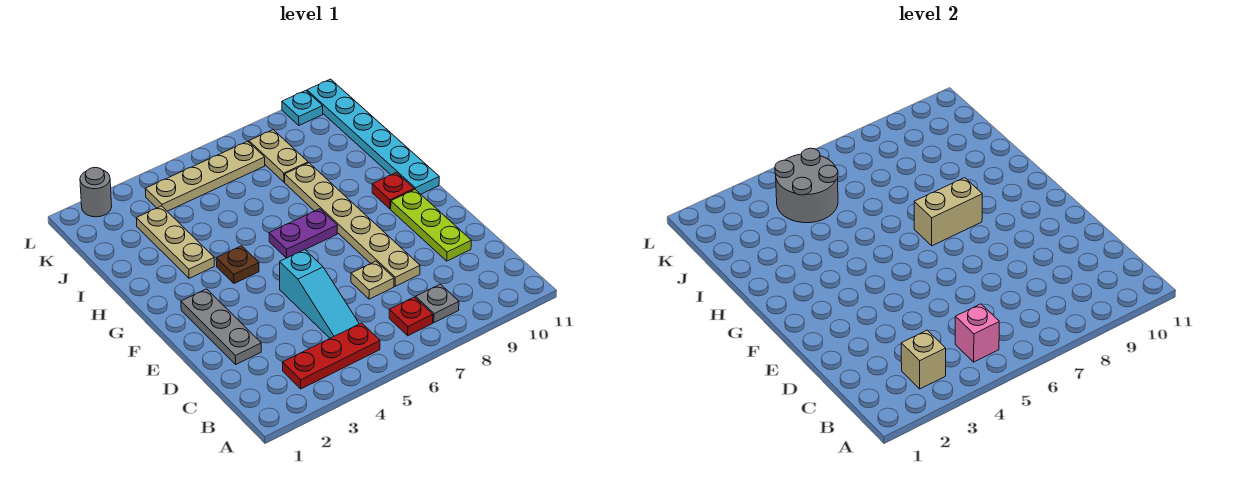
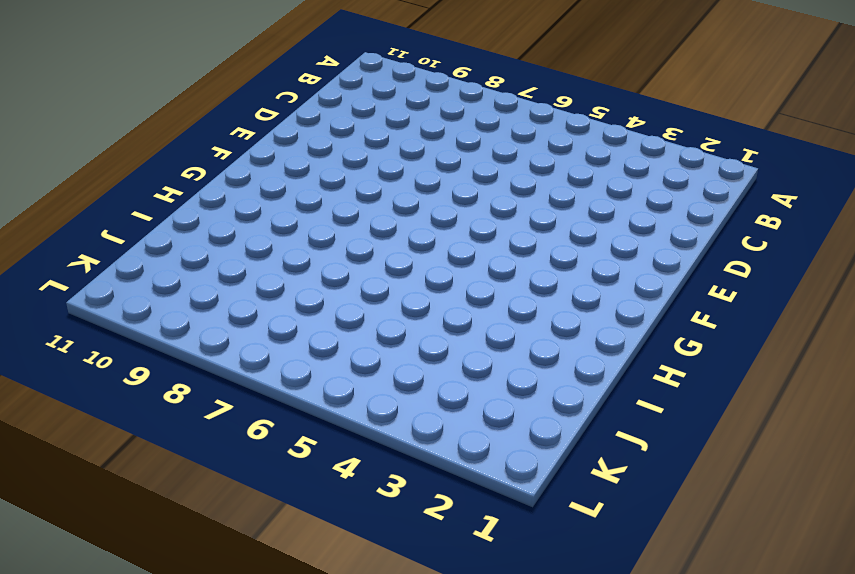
none -> red 1x3 plate [282,323,380,389]
none -> red 1x1 plate [389,297,433,336]
none -> grey 1x1 plate [416,284,459,323]

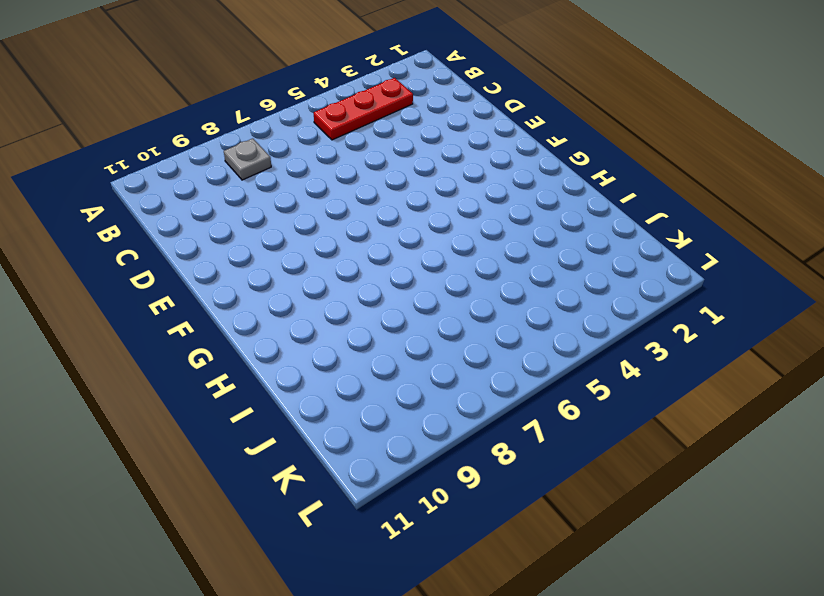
none -> red 1x1 plate [389,297,433,336]
none -> cyan 1x3 slope [280,250,359,338]
none -> grey 1x3 plate [181,289,261,364]

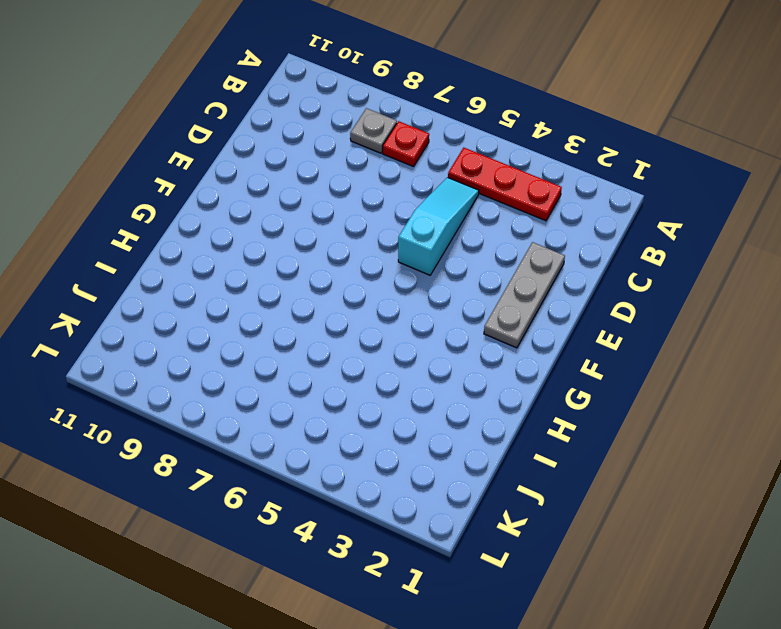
none -> tan 1x1 plate [351,261,394,299]
none -> tan 1x6 plate [285,163,420,286]
none -> lime 1x3 plate [391,189,471,261]

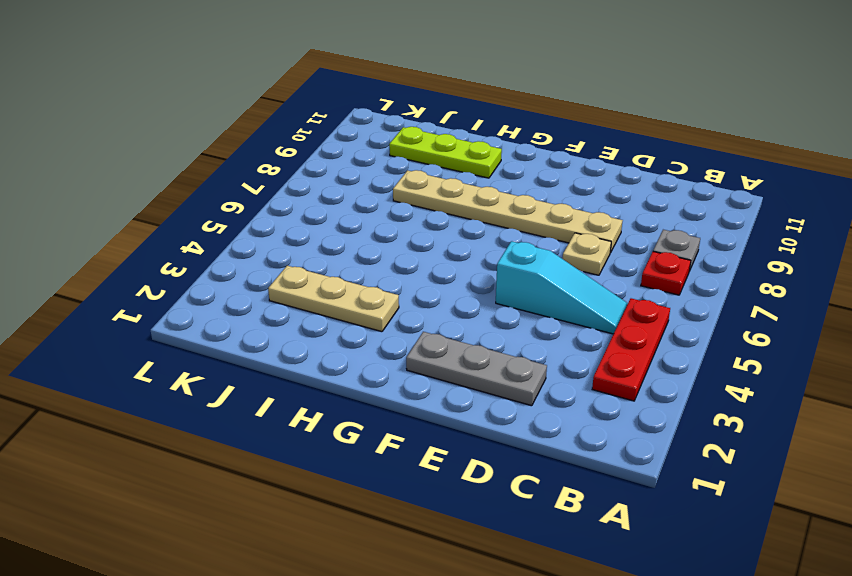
lime 1x3 plate [389,127,502,178] -> lime 1x3 plate moved to [391,189,471,261]
none -> brown 1x1 plate [216,246,259,283]
none -> purple 1x2 plate [269,209,337,258]
none -> red 1x1 plate [372,172,414,209]

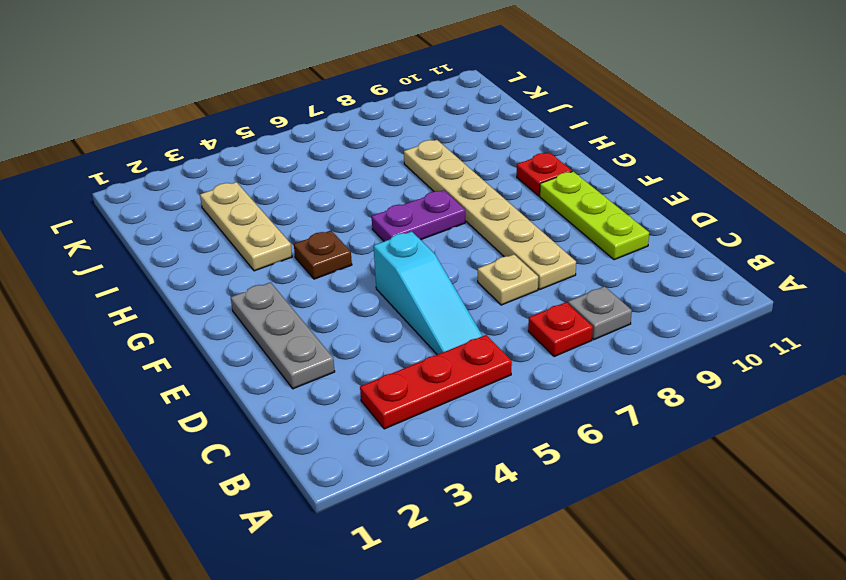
none -> cyan 1x6 plate [307,79,439,194]
none -> tan 1x2 plate [249,130,308,182]
none -> tan 1x4 plate [145,141,265,211]

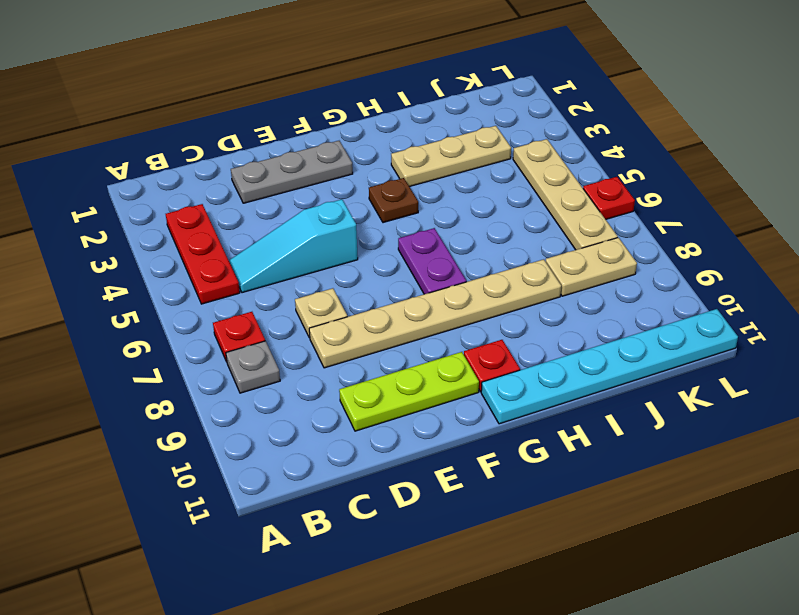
red 1x1 plate [583,177,635,219] -> none
none -> grey 1x1 round brick [80,167,112,217]
none -> cyan 1x1 plate [282,91,323,125]
none -> tan 1x1 brick [901,330,946,389]

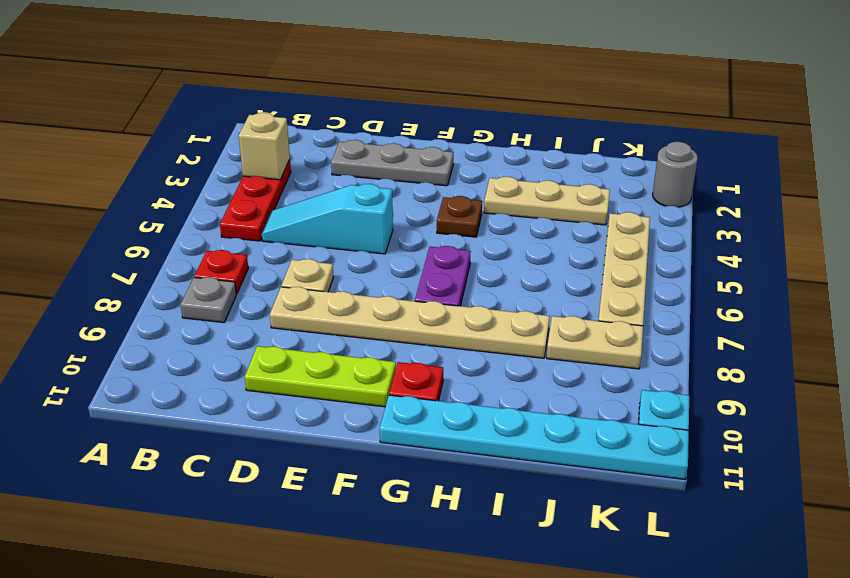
none -> pink 1x1 brick [955,304,999,362]
none -> tan 1x2 brick [914,178,982,246]
none -> grey 2x2 round brick [775,148,838,223]

